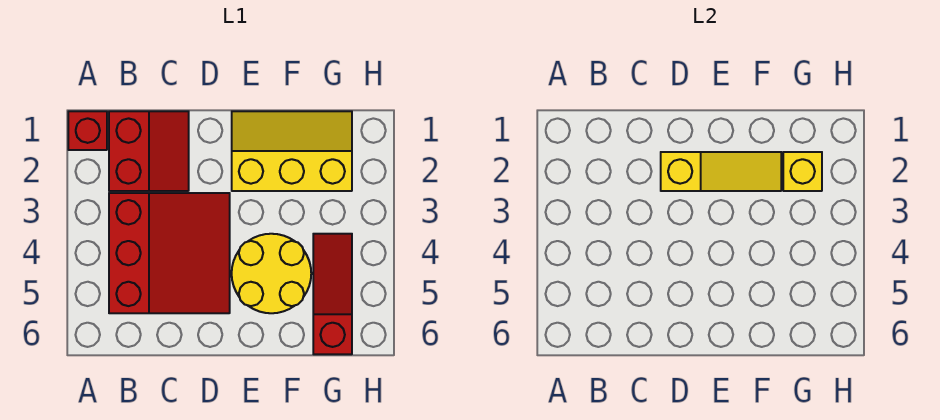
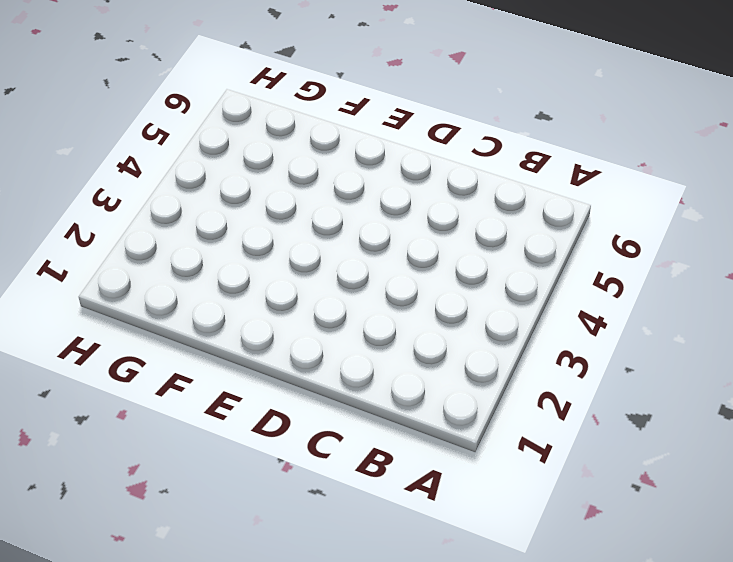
none -> red 1x1 brick [68,111,107,150]
none -> red 2x2 slope [109,111,189,191]

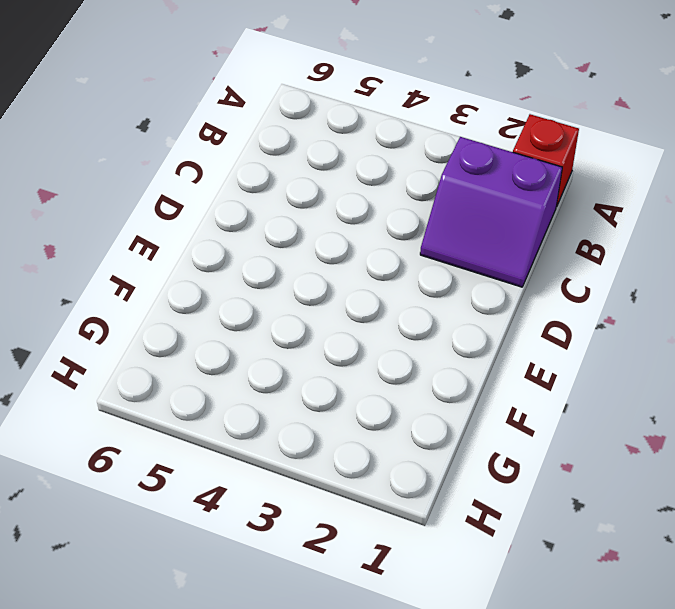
purple 2x2 slope [420,137,562,287] -> red 2x2 slope [109,111,189,191]
none -> red 3x3 slope [109,193,230,313]
none -> yellow 2x3 slope [232,111,352,191]

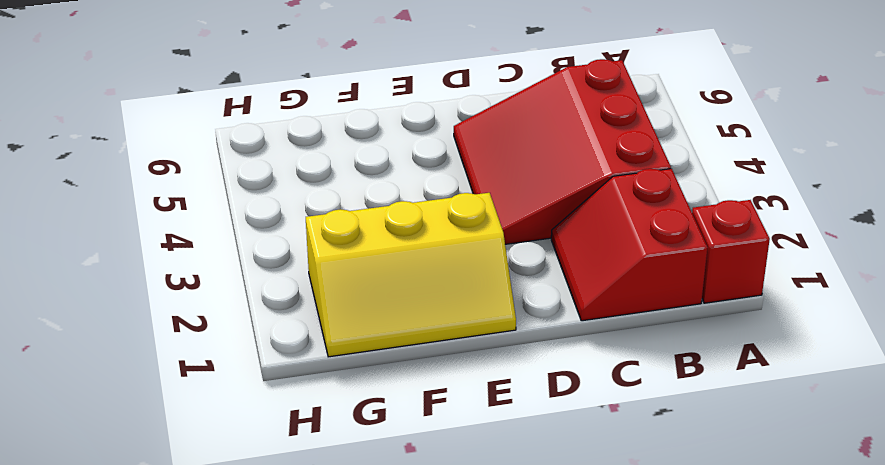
none -> yellow 2x2 round brick [232,234,311,313]
none -> red 1x3 slope [313,234,352,354]

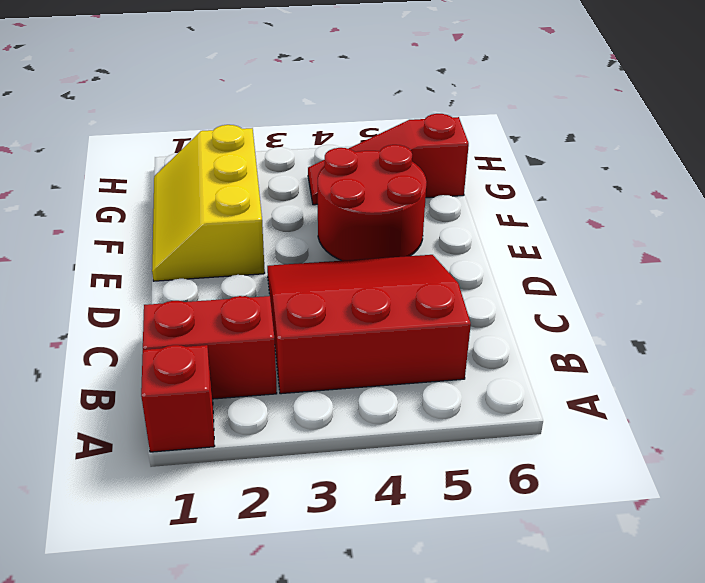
red 2x2 round brick [318,145,427,261] -> yellow 2x2 round brick [232,234,311,313]
none -> yellow 1x3 slope [661,152,781,191]
none -> yellow 1x1 brick [783,152,822,191]

